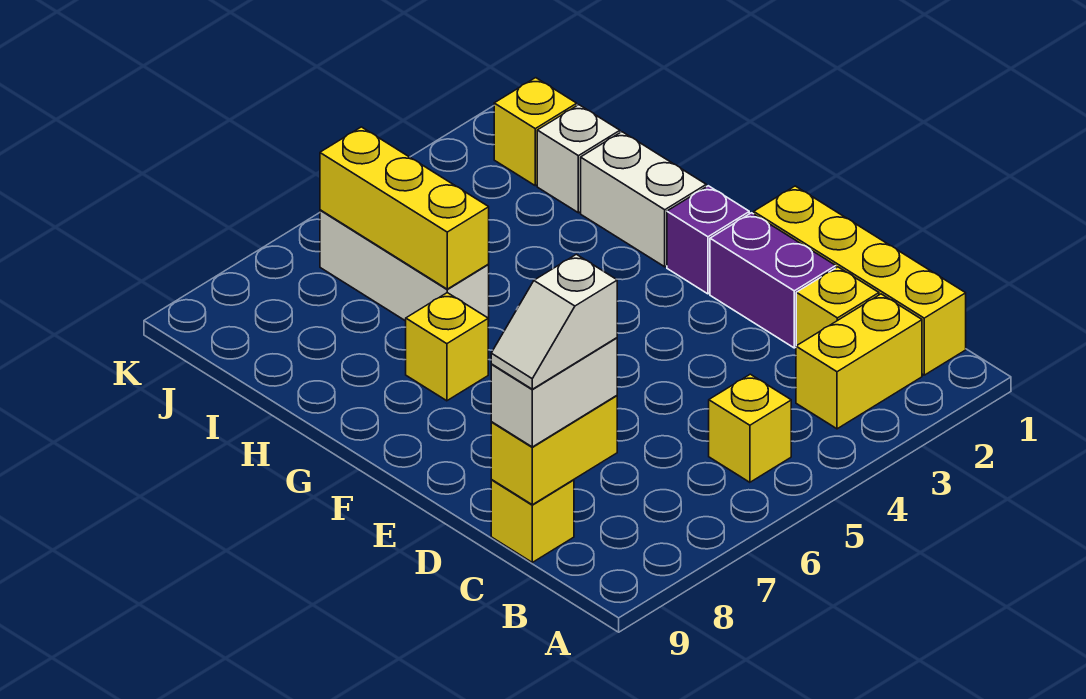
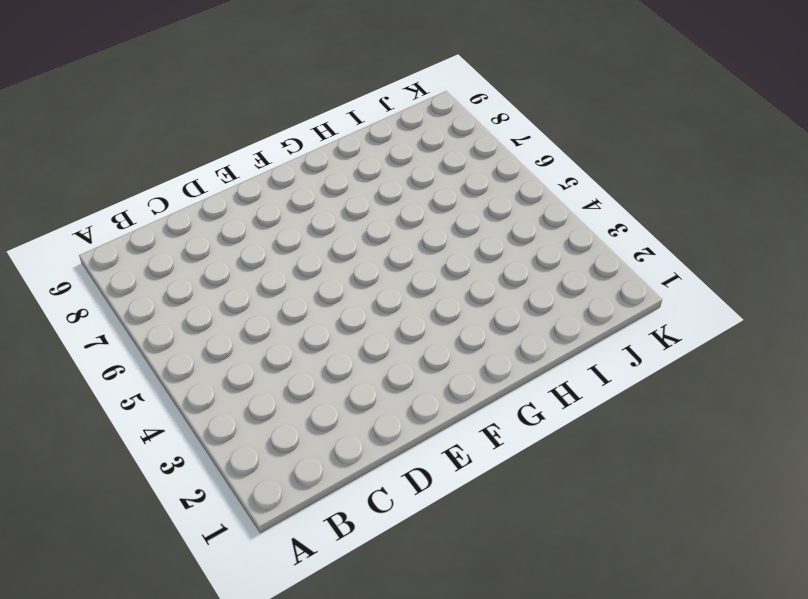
none -> yellow 1x4 brick [754,186,966,375]
none -> yellow 1x2 brick [796,294,922,429]
none -> yellow 1x1 brick [709,374,791,482]

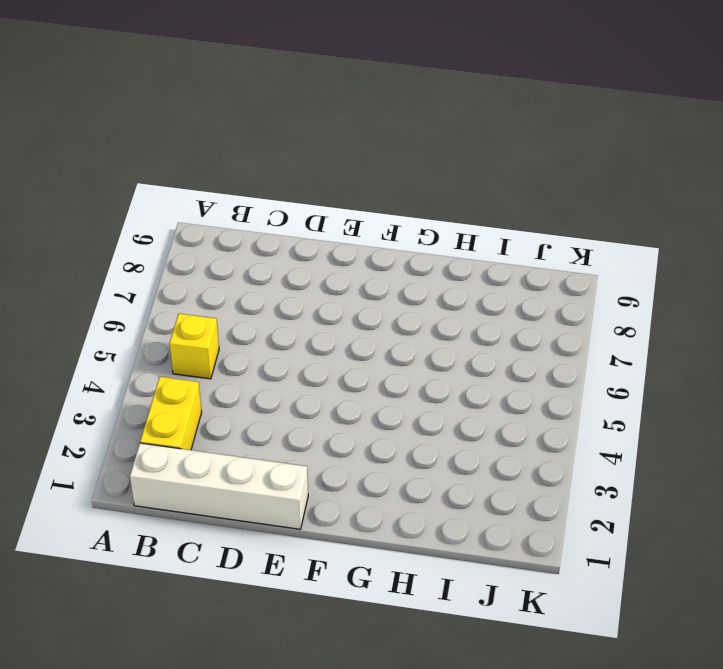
white 1x4 brick [130,443,308,529] -> yellow 1x4 brick [754,186,966,375]
none -> yellow 1x1 brick [796,267,879,346]
none -> yellow 1x1 brick [491,480,574,562]
none -> purple 1x2 brick [710,213,836,348]

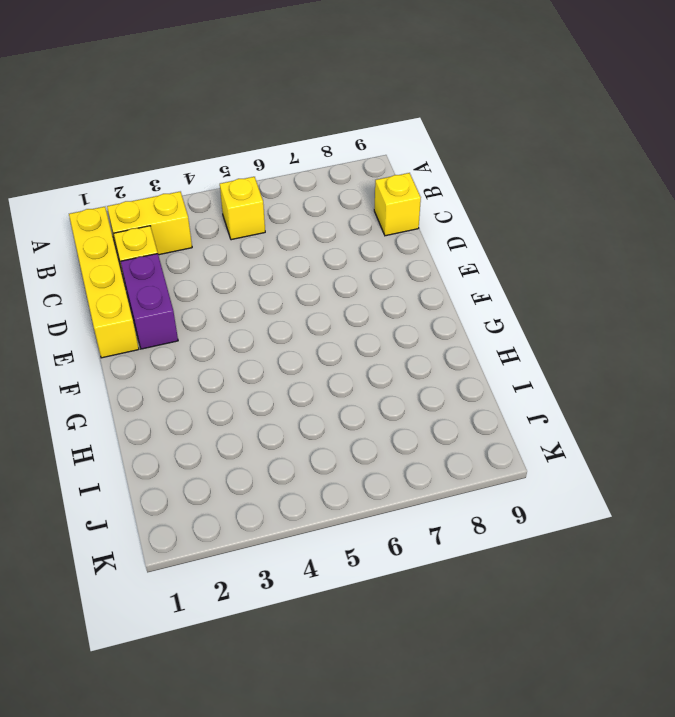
none -> purple 1x1 brick [667,186,749,294]
none -> white 1x2 brick [581,132,706,267]
none -> yellow 1x1 brick [406,293,488,401]

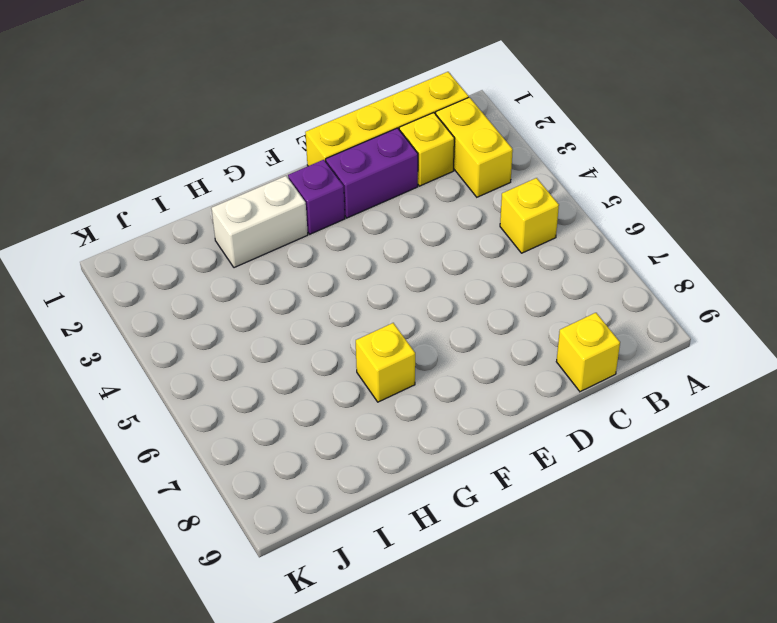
none -> white 1x3 brick [320,210,489,321]
none -> white 1x1 brick [537,105,620,213]
none -> yellow 1x1 brick [494,78,577,186]

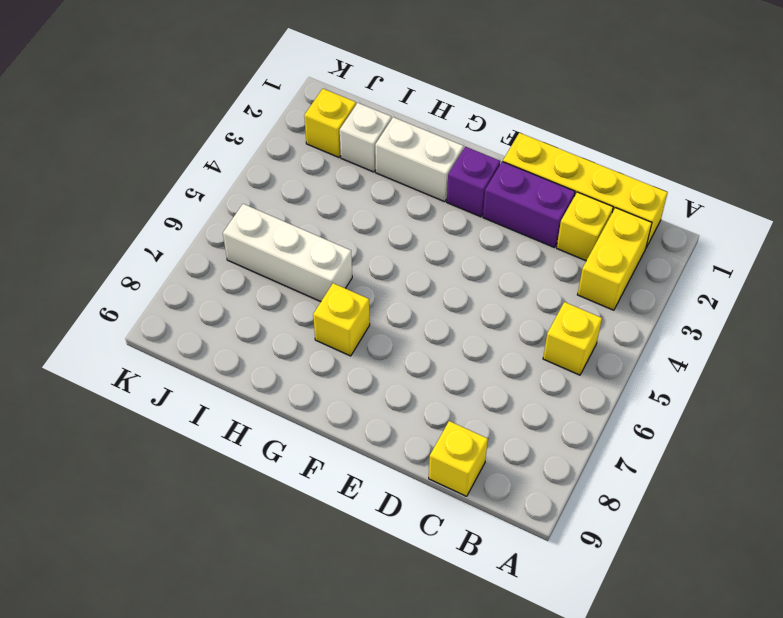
none -> yellow 1x2 brick [491,396,617,505]
none -> yellow 1x3 brick [320,127,489,289]
none -> white 1x2 brick [491,338,617,447]

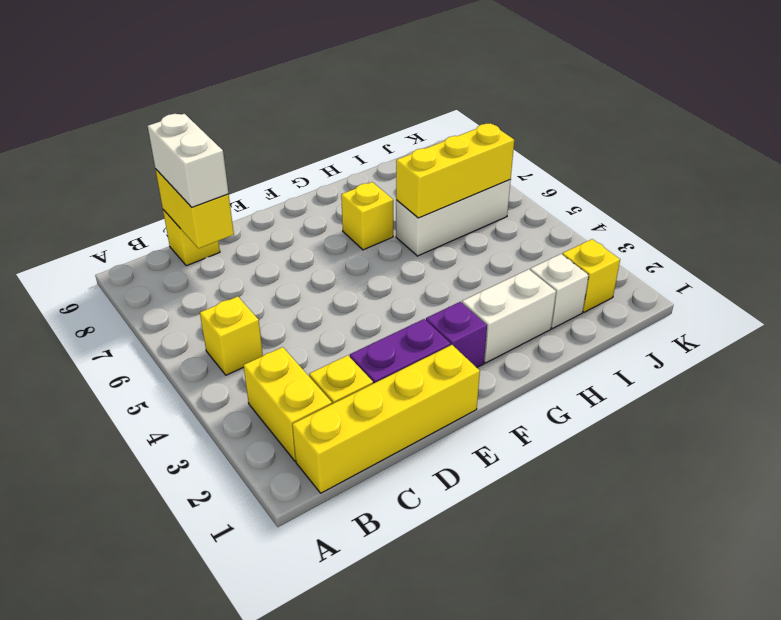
none -> white 1x2 slope [491,254,617,389]

